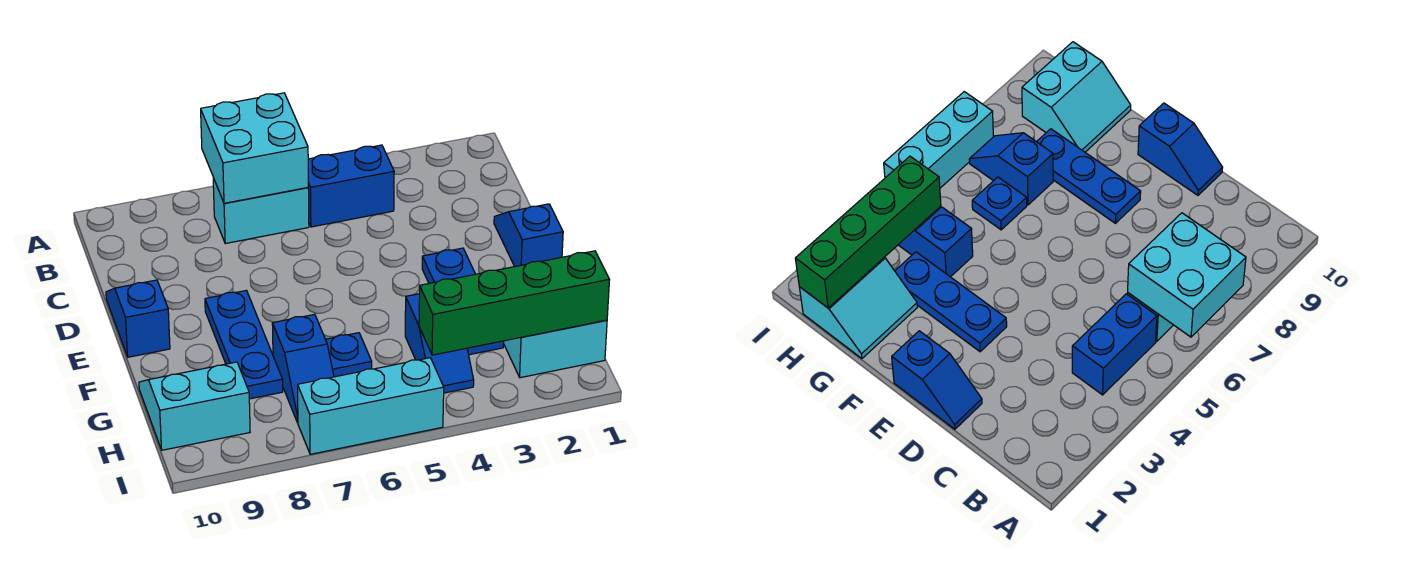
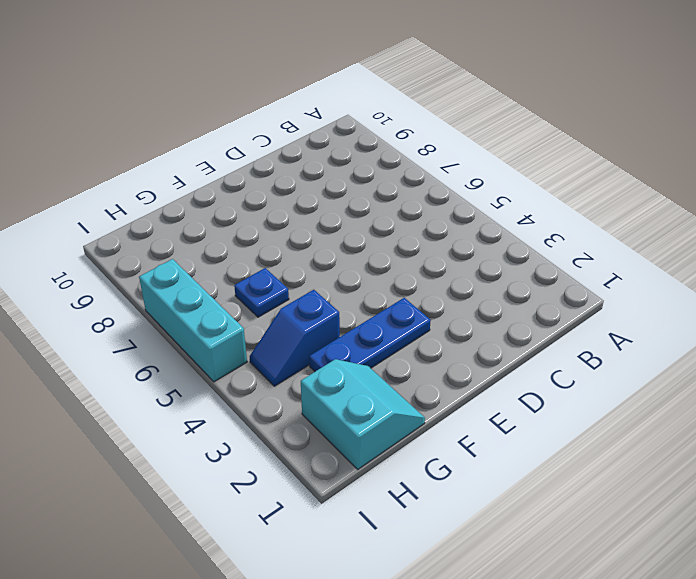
none -> blue 1x2 brick [308,145,394,227]
none -> cyan 1x2 brick [213,178,309,244]
none -> blue 1x2 slope [494,204,563,267]

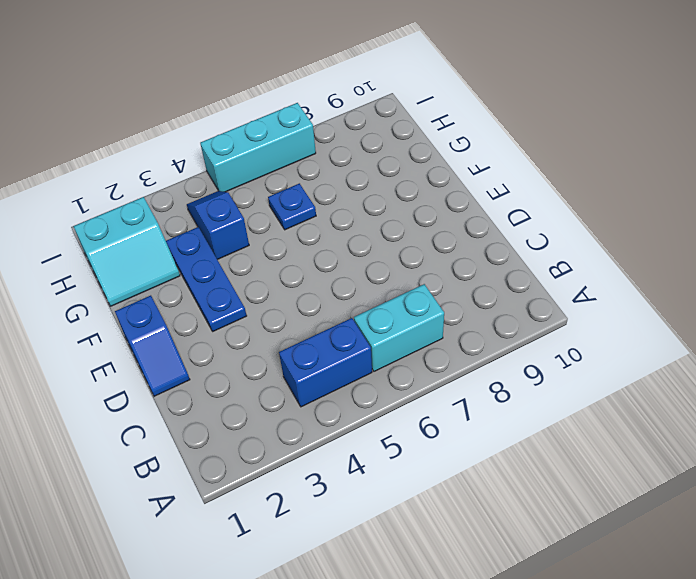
none -> blue 1x2 slope [106,280,170,357]
none -> blue 1x3 plate [205,290,283,399]
none -> blue 1x2 slope [272,314,334,423]

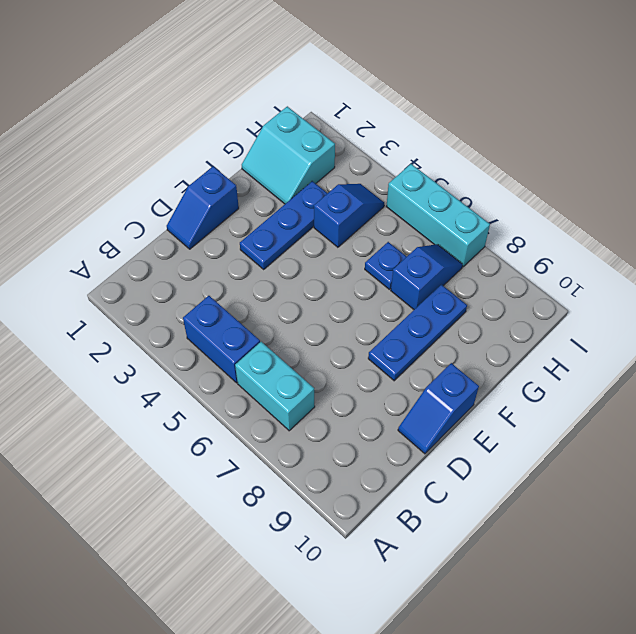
none -> cyan 2x2 slope [139,362,250,450]
none -> cyan 2x2 brick [201,93,308,203]
none -> green 1x4 brick [419,251,610,355]

